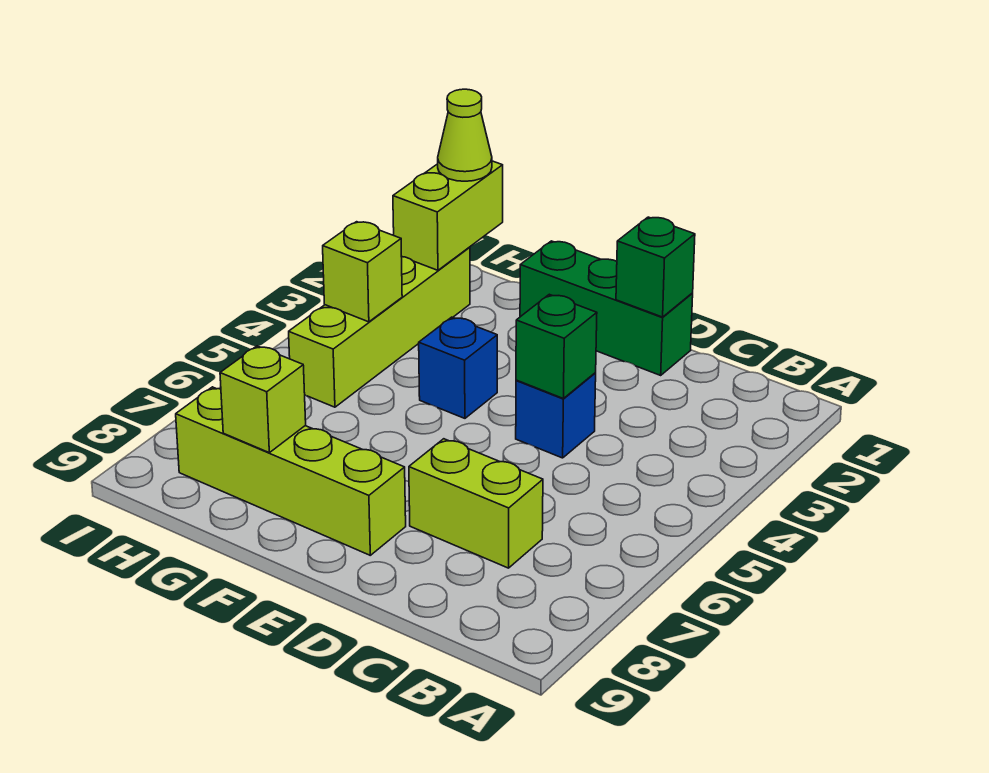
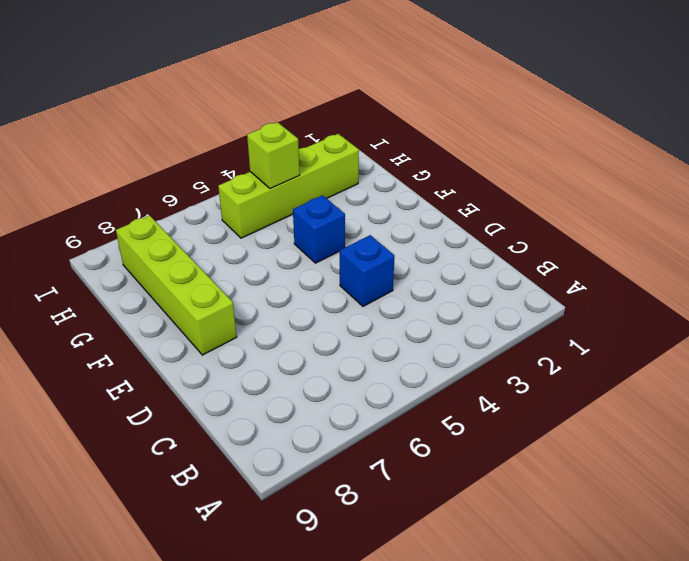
none -> lime 1x2 brick [409,439,543,568]
none -> green 1x3 brick [520,241,693,375]
none -> green 1x1 brick [616,217,695,317]

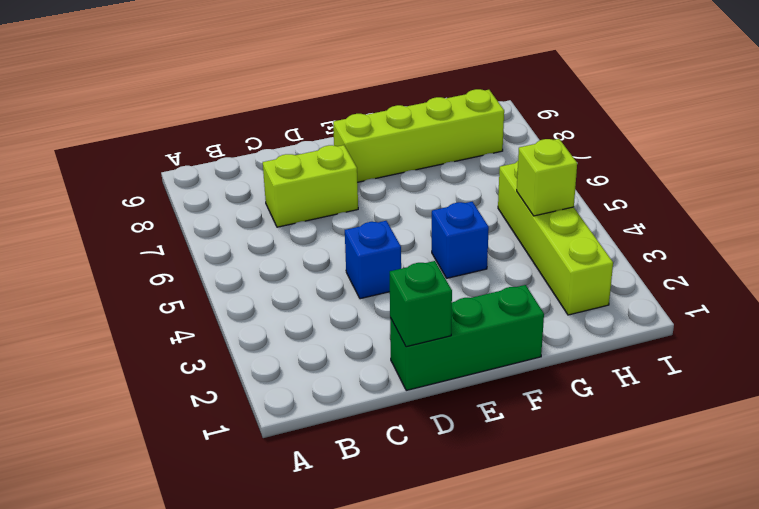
none -> green 1x1 brick [516,294,597,398]
none -> lime 1x1 brick [220,346,306,453]
none -> lime 1x2 brick [393,161,503,270]

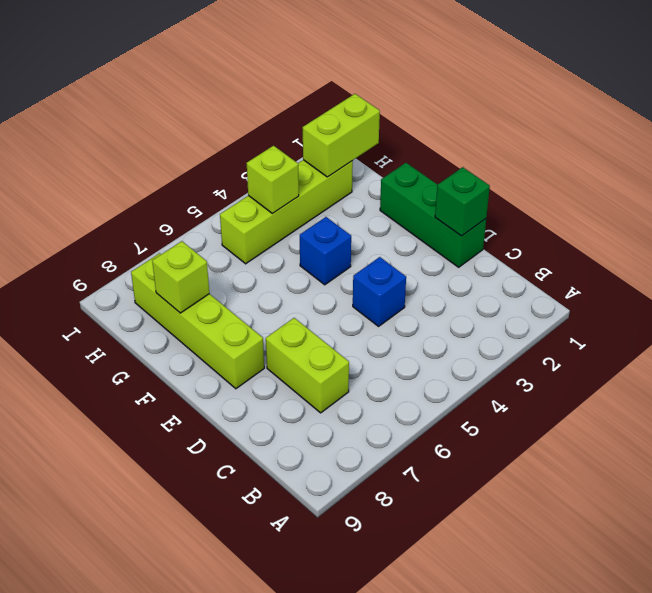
none -> green 1x1 brick [516,294,597,398]
none -> lime 1x1 cone [438,89,492,181]

